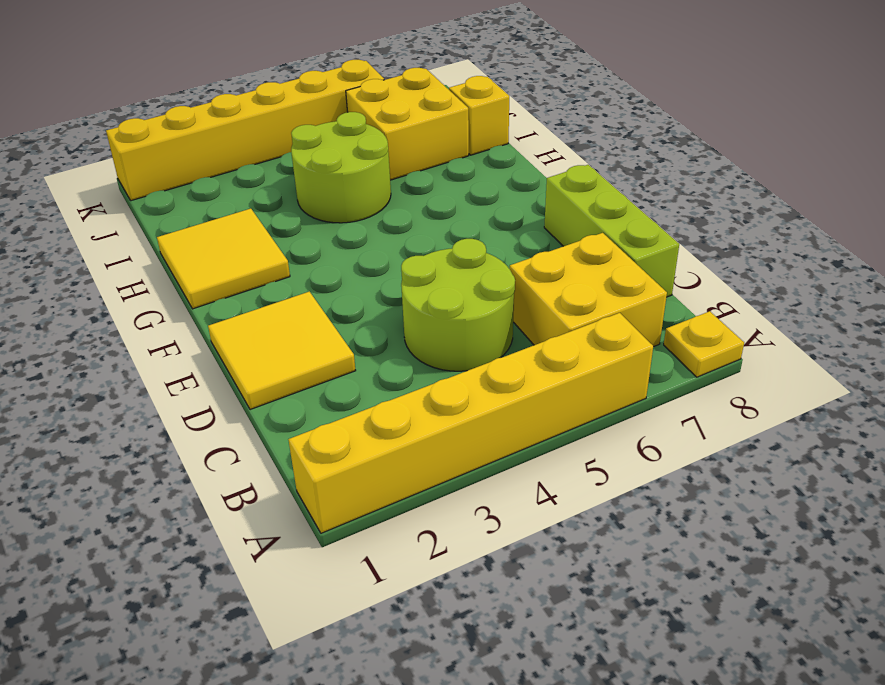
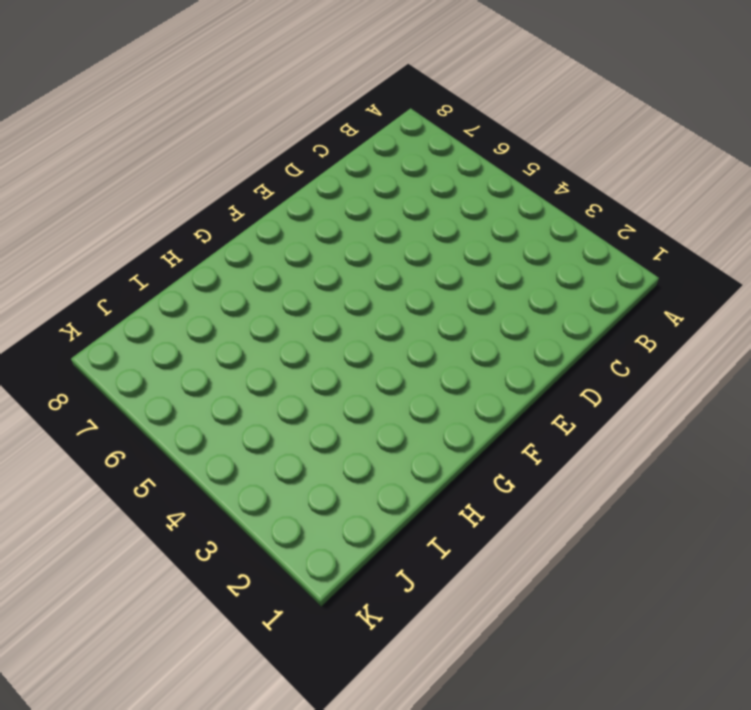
none -> yellow 1x6 brick [288,313,653,533]
none -> yellow 1x1 plate [664,311,744,377]

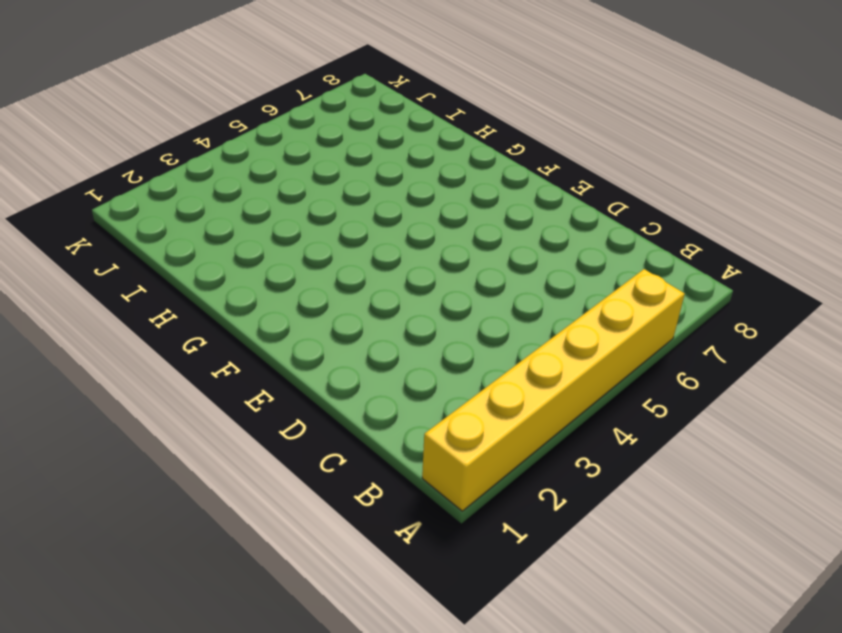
none -> yellow 1x1 plate [664,311,744,377]
none -> yellow 2x2 brick [510,233,667,347]

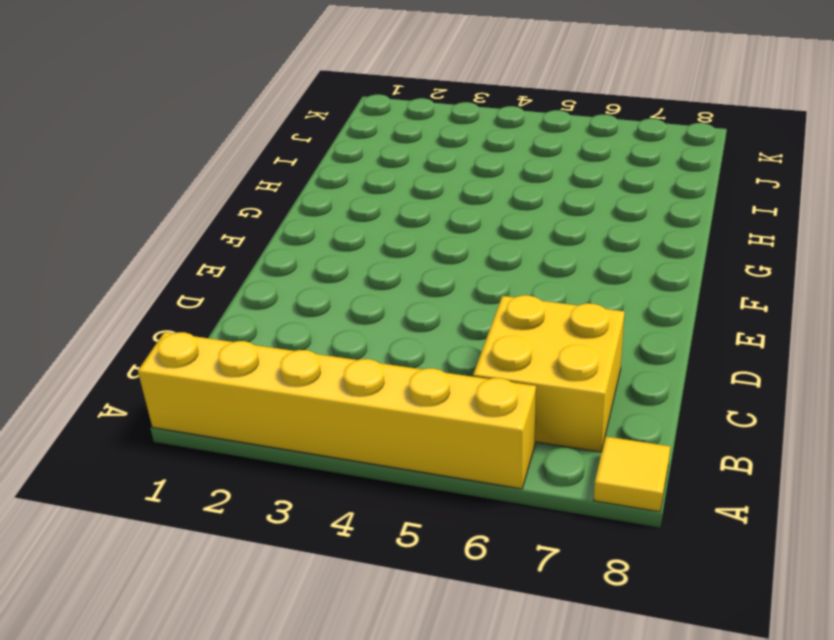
yellow 1x1 tile [594,436,670,512] -> yellow 1x1 plate [664,311,744,377]
none -> lime 2x2 round brick [401,239,515,371]
none -> lime 1x3 brick [544,165,679,297]

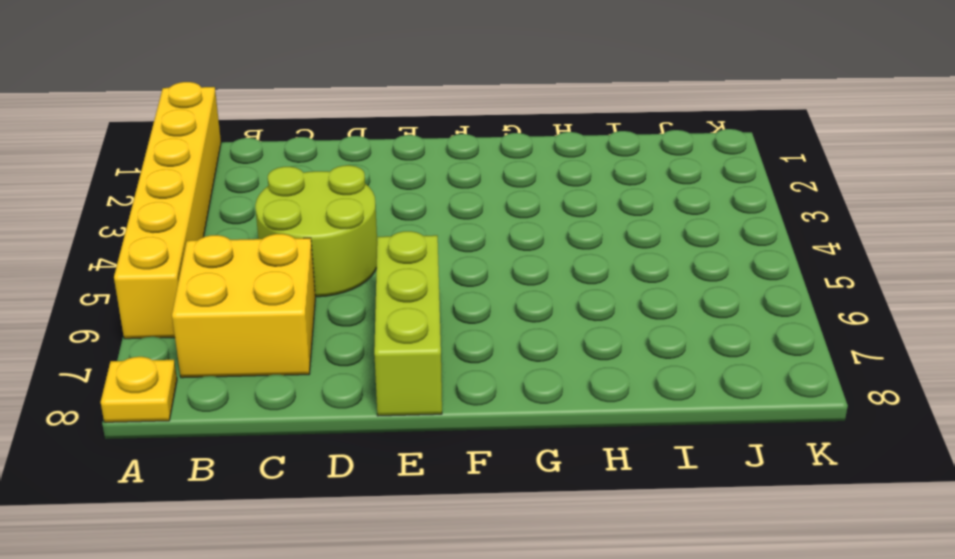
lime 1x3 brick [374,231,442,416] -> lime 1x3 brick turned to [544,165,679,297]
none -> yellow 2x2 tile [208,292,356,410]
none -> yellow 2x2 tile [157,209,290,309]

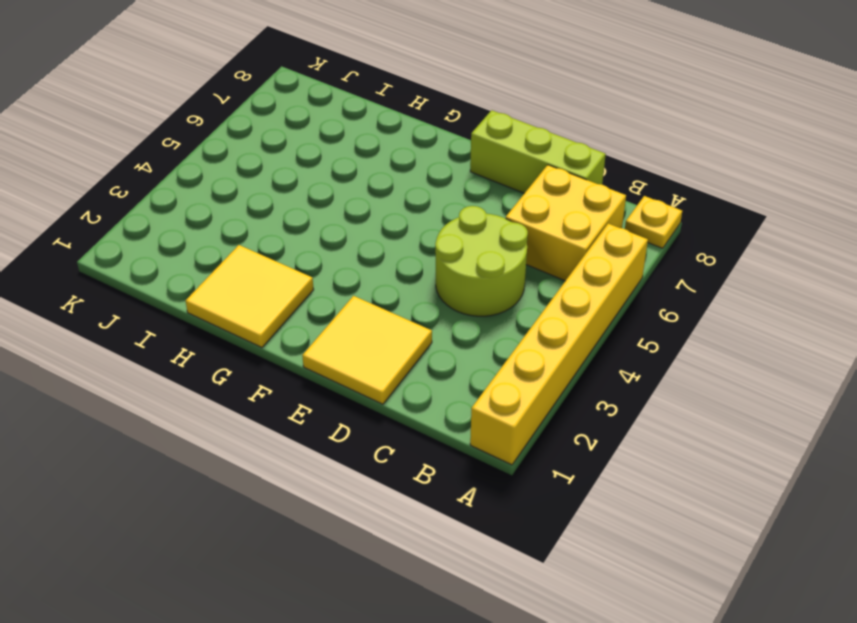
none -> lime 2x2 round brick [291,112,391,223]
none -> yellow 2x2 brick [346,68,469,180]

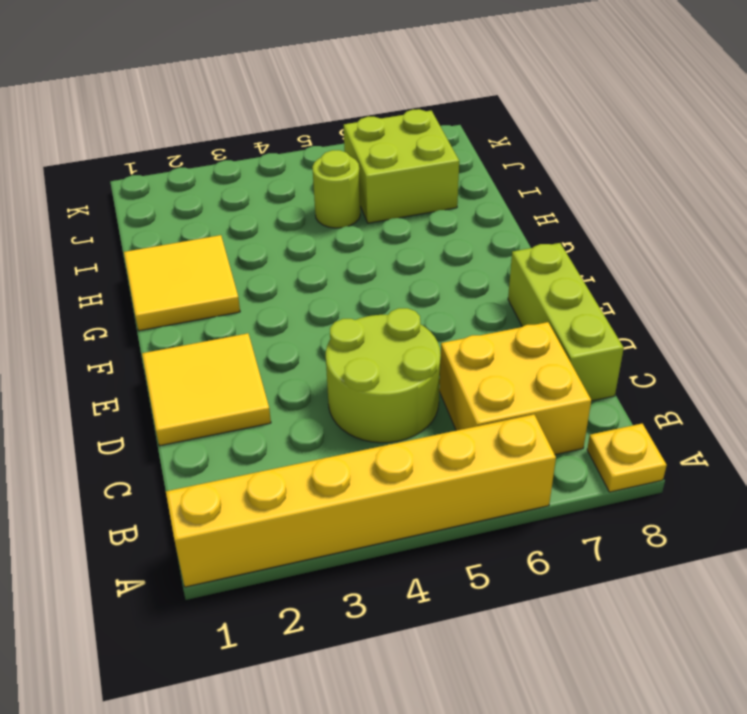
lime 1x1 round brick [312,150,360,228] -> lime 2x2 round brick [291,112,391,223]
lime 2x2 brick [344,109,459,223] -> yellow 2x2 brick [346,68,469,180]
none -> yellow 1x1 brick [449,76,509,155]
none -> yellow 1x6 brick [106,60,384,201]

